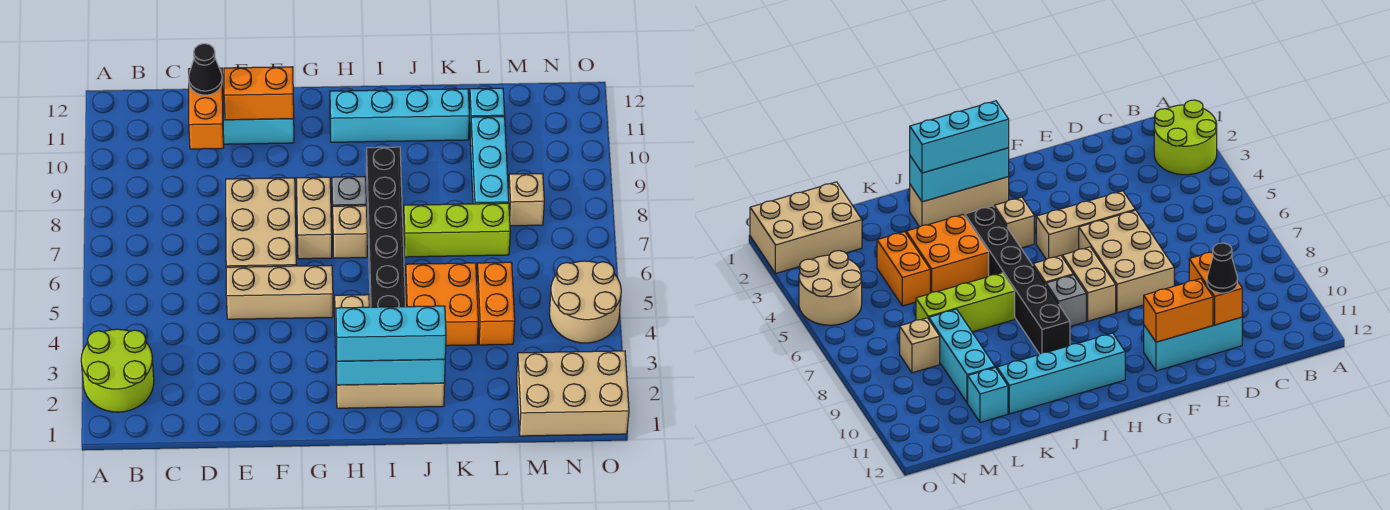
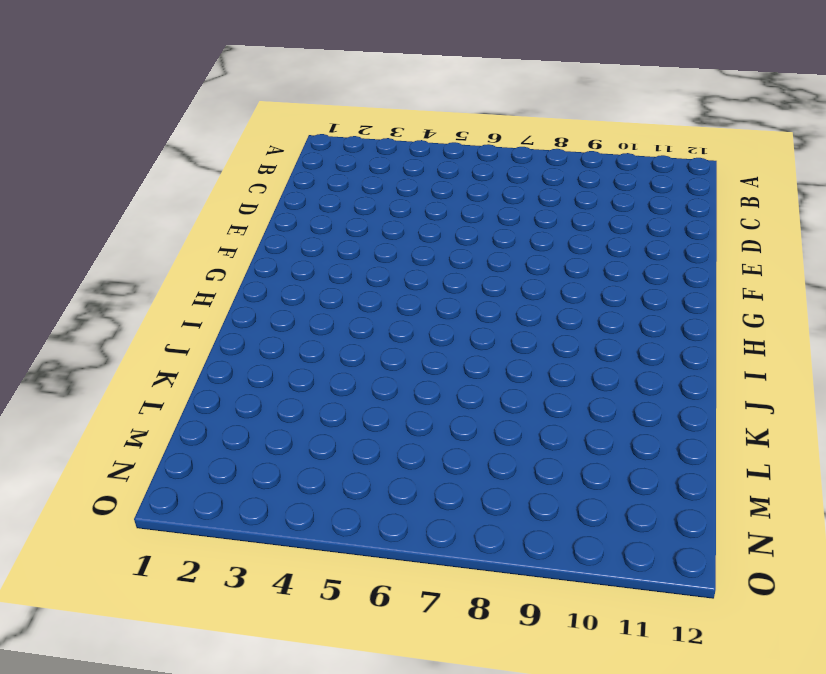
none -> lime 2x2 round brick [81,329,154,412]
none -> cyan 1x3 brick [223,93,294,144]
none -> tan 1x3 brick [226,265,333,319]

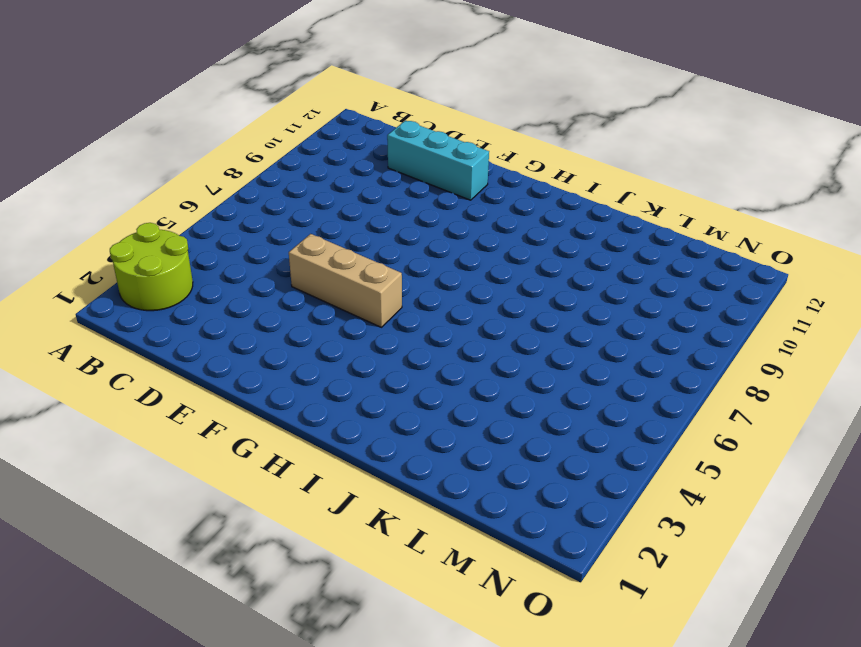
none -> tan 2x3 brick [226,178,296,267]
none -> tan 1x2 brick [296,177,332,259]
none -> tan 1x3 brick [336,373,445,408]

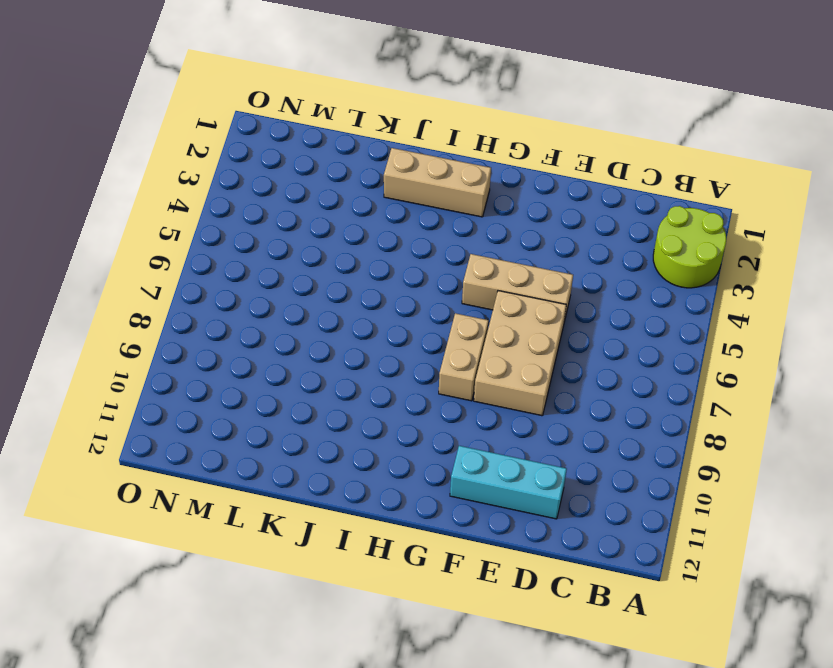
none -> tan 1x1 brick [335,295,369,347]
none -> tan 1x1 brick [333,206,367,258]
none -> grey 1x1 brick [332,177,366,220]

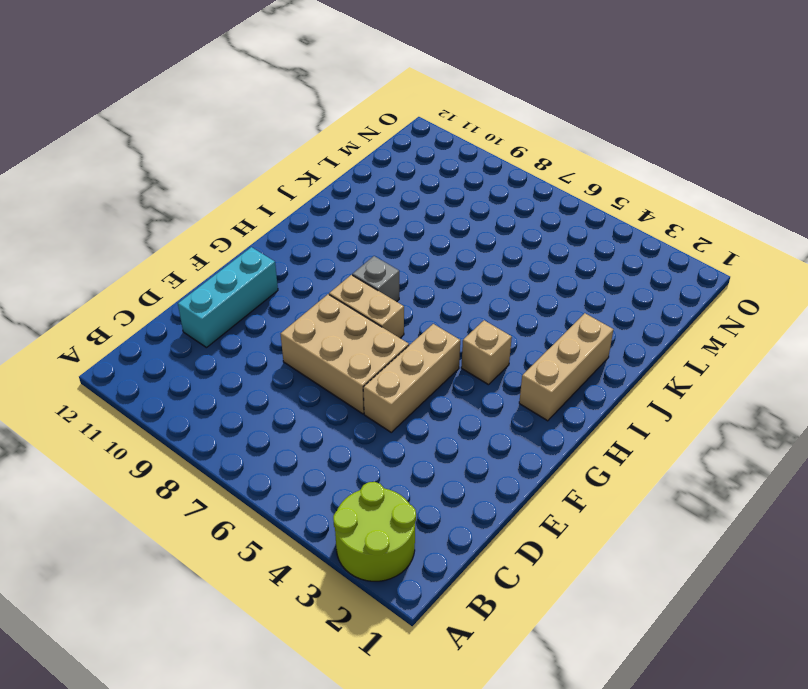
none -> tan 1x1 brick [333,206,367,258]
none -> cyan 1x4 brick [330,89,469,142]
none -> black 1x6 brick [366,147,405,307]

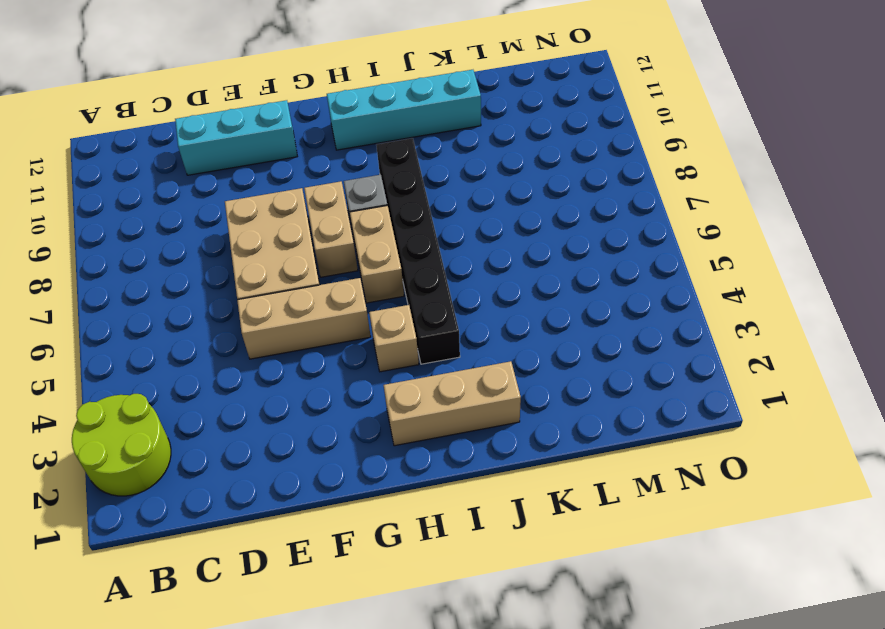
tan 1x2 brick [350,206,404,303] -> tan 1x1 brick [333,206,367,258]
none -> orange 2x2 brick [405,263,478,346]
none -> lime 1x3 brick [403,203,510,257]
none -> orange 1x2 brick [477,262,515,345]

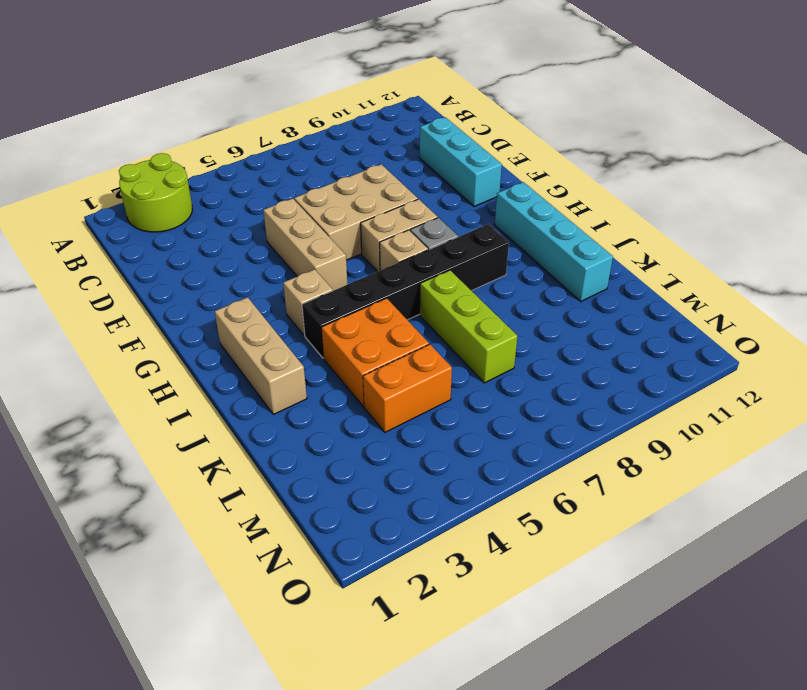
none -> cyan 1x3 brick [470,117,509,204]
none -> cyan 1x1 brick [469,88,505,136]
none -> tan 2x3 brick [517,351,629,436]

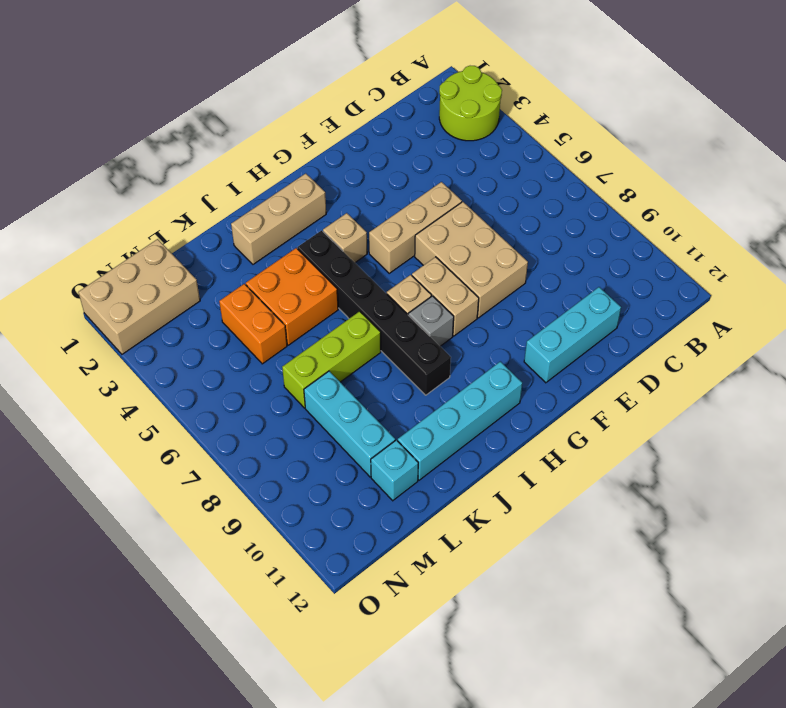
none -> tan 1x1 brick [508,174,544,226]
none -> tan 2x2 round brick [549,261,621,343]
none -> orange 1x2 brick [189,68,224,149]

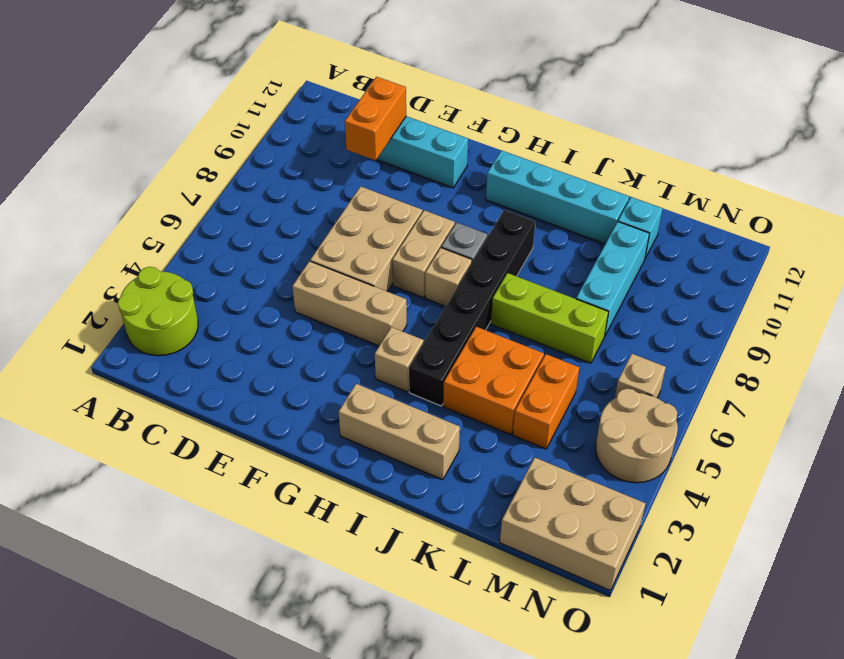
tan 1x1 brick [615,354,666,398] -> tan 1x1 brick moved to [508,174,544,226]
none -> orange 1x2 brick [224,67,294,120]
none -> cyan 1x3 brick [336,353,445,385]
none -> black 1x1 cone [189,44,222,95]

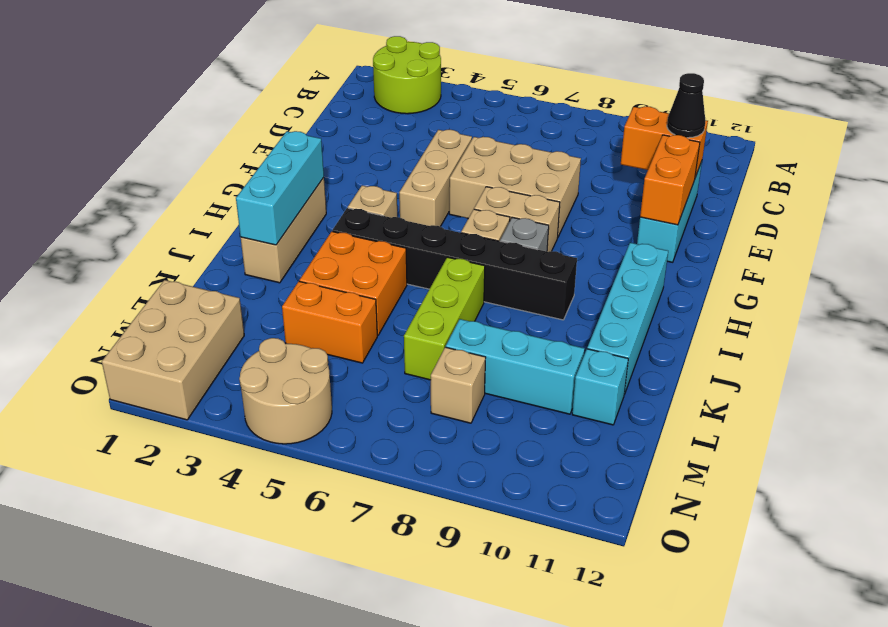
none -> cyan 1x3 brick [336,306,446,361]

